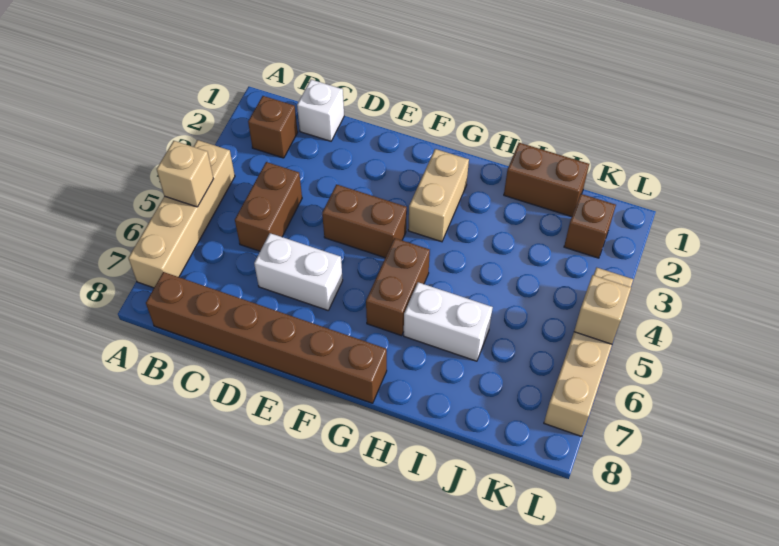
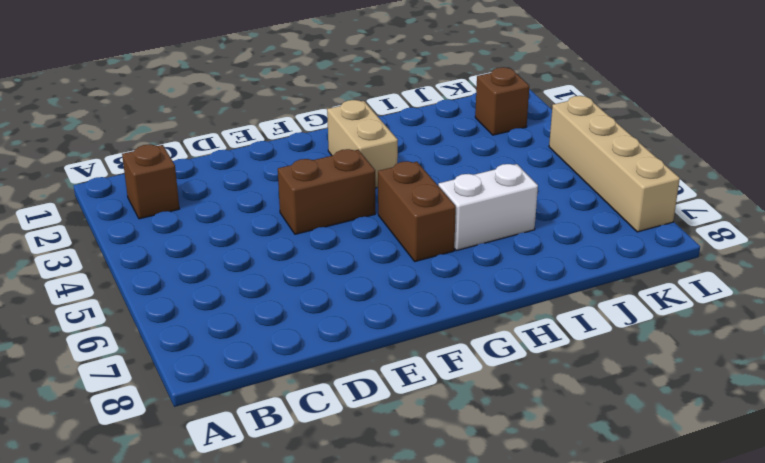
none -> tan 1x4 brick [128,140,235,288]
none -> brown 1x6 brick [146,272,387,403]
none -> white 1x1 brick [297,80,344,141]

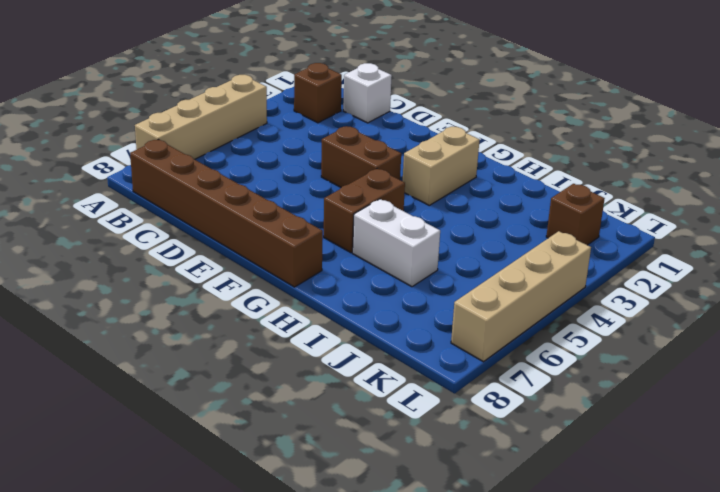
none -> brown 1x2 brick [235,162,302,251]
none -> white 1x2 brick [254,233,343,310]
none -> brown 1x2 brick [504,143,589,217]

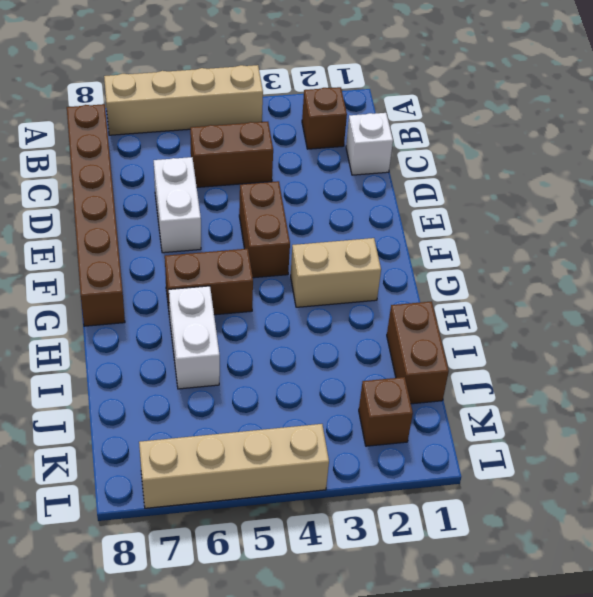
none -> tan 1x1 brick [157,141,213,207]
none -> tan 1x1 brick [574,275,631,344]

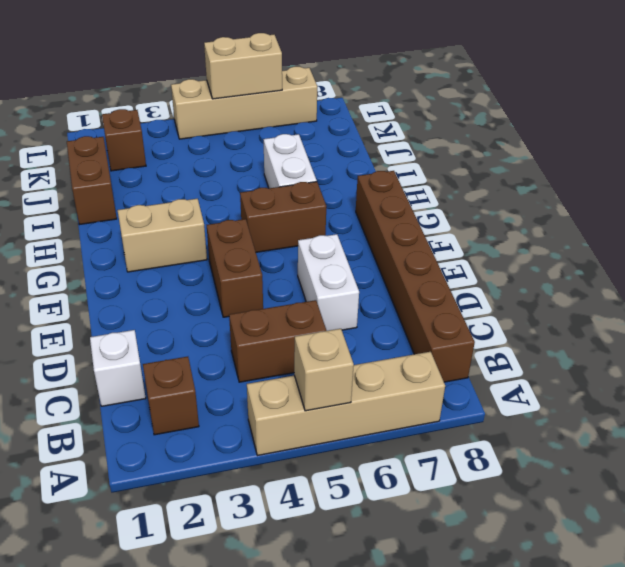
tan 1x2 brick [204,33,282,99] -> tan 1x1 brick [574,275,631,344]

